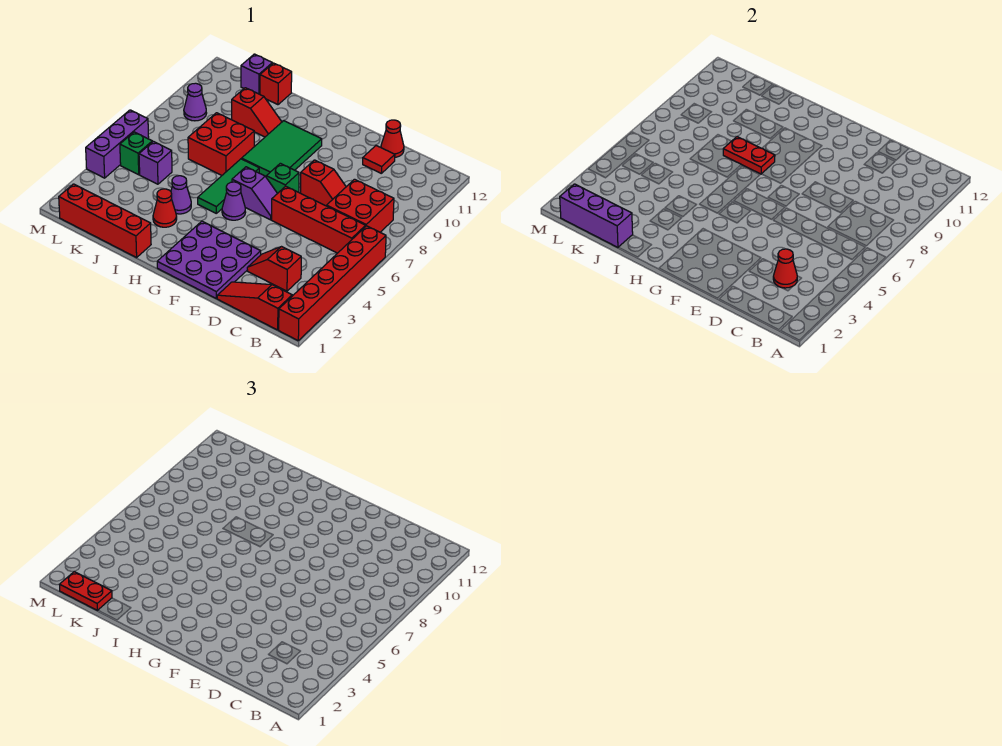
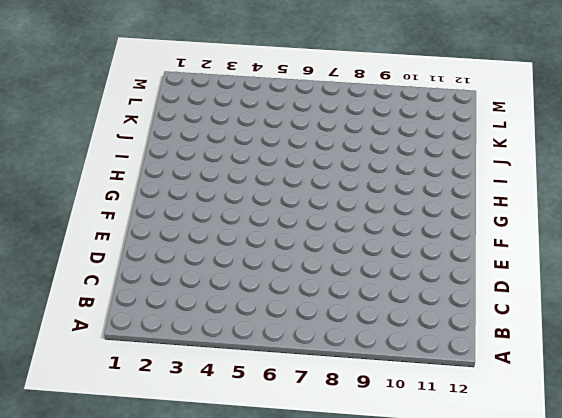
none -> red 1x6 brick [279,226,386,340]
none -> red 1x3 slope [217,282,292,330]
none -> red 1x4 brick [272,186,366,253]

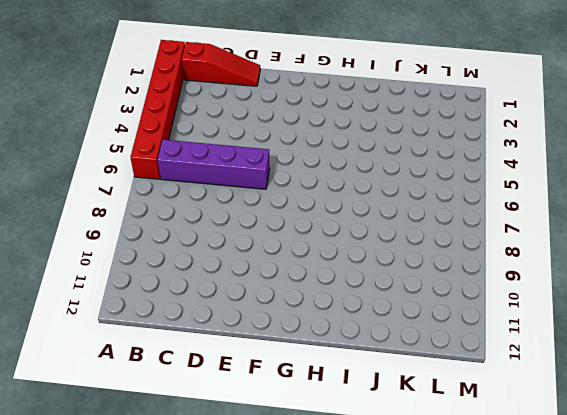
purple 1x4 brick [158,140,270,189] -> red 1x4 brick [272,186,366,253]
none -> red 2x2 brick [327,179,394,232]
none -> red 1x2 slope [247,247,301,291]
none -> red 1x2 slope [301,160,346,206]

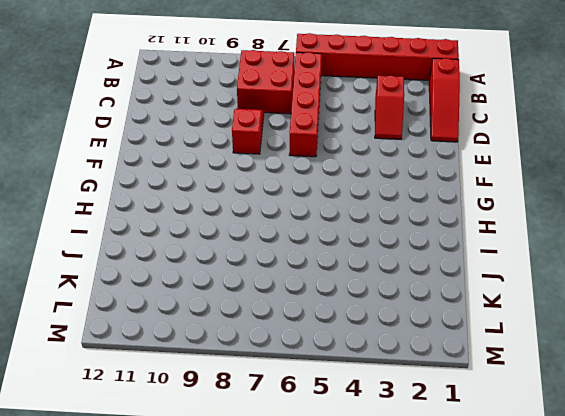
none -> red 1x1 tile [363,146,395,173]
none -> red 1x1 cone [381,120,404,157]
none -> purple 3x3 plate [157,221,261,298]

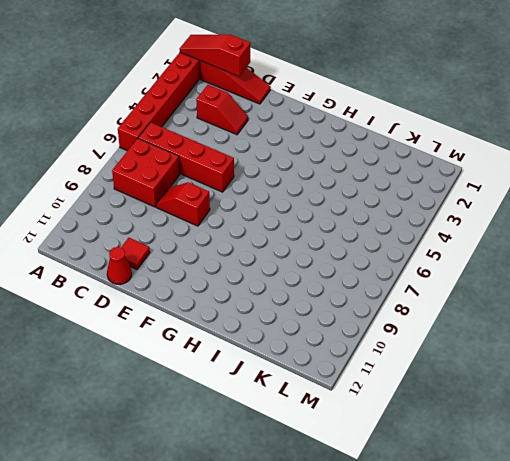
red 1x3 slope [180,34,251,76] -> none
none -> purple 3x3 plate [157,221,261,298]
none -> purple 1x2 slope [232,167,278,220]
none -> green 1x1 brick [266,163,299,193]

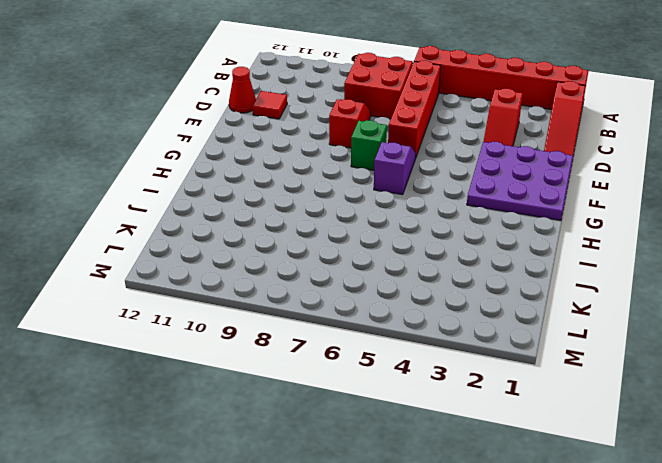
none -> purple 1x1 cone [222,182,246,220]
none -> green 2x3 tile [242,121,322,177]
none -> green 1x3 tile [198,159,259,213]

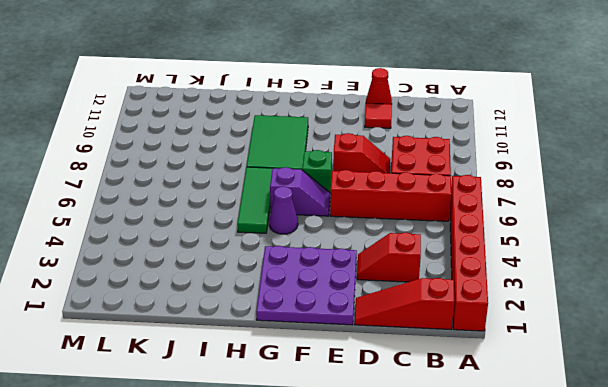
none -> red 1x4 brick [59,184,151,258]
none -> red 1x1 cone [153,189,177,227]
none -> purple 1x1 cone [171,176,191,214]

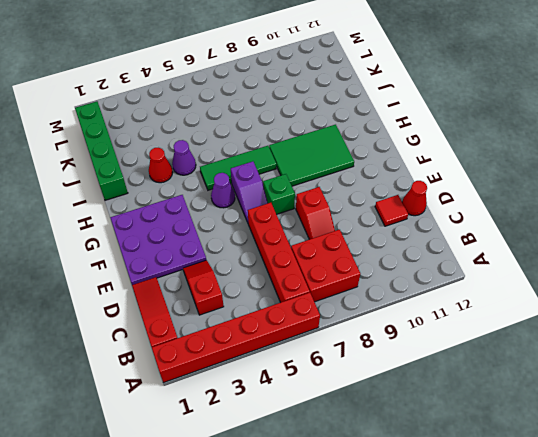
green 1x4 brick [75,102,128,200] -> red 1x4 brick [59,184,151,258]
none -> red 2x2 brick [188,113,254,175]
none -> red 1x2 slope [232,88,282,137]
none -> red 1x1 brick [260,63,292,105]

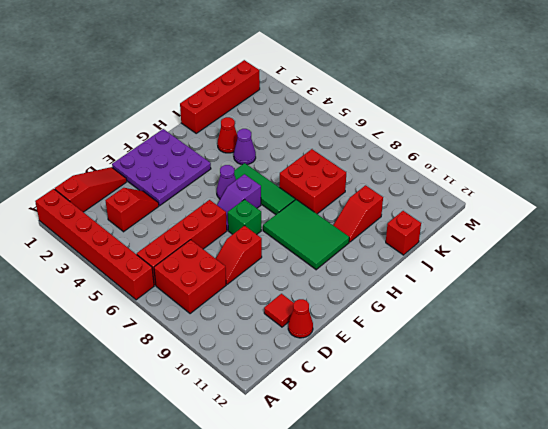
none -> purple 1x1 brick [139,141,172,184]
none -> purple 1x1 brick [241,54,272,94]
none -> green 1x1 brick [120,132,152,175]

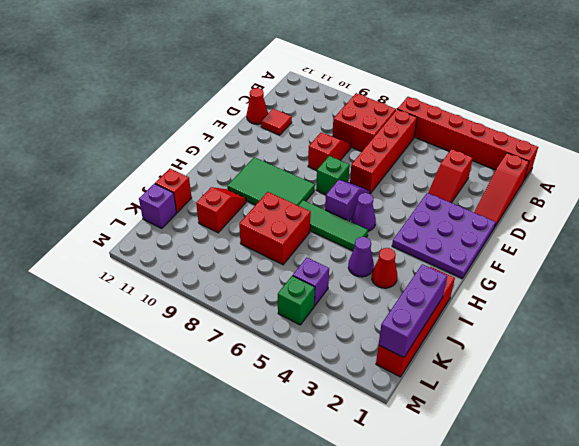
none -> purple 1x1 cone [184,83,207,121]
none -> purple 1x3 brick [86,110,149,178]
none -> red 1x1 cone [773,249,797,288]

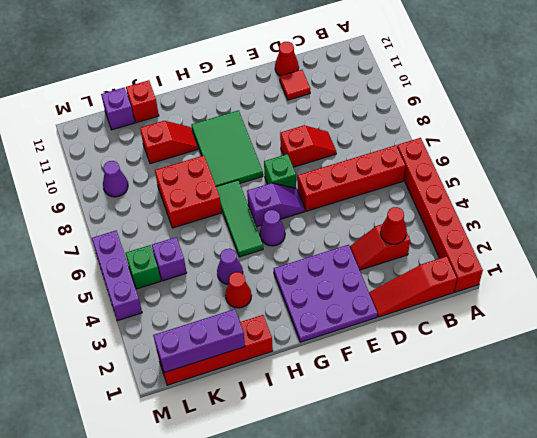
none -> red 2x2 brick [327,179,394,232]
none -> red 1x2 plate [723,137,775,174]
none -> red 1x2 plate [59,572,112,610]

